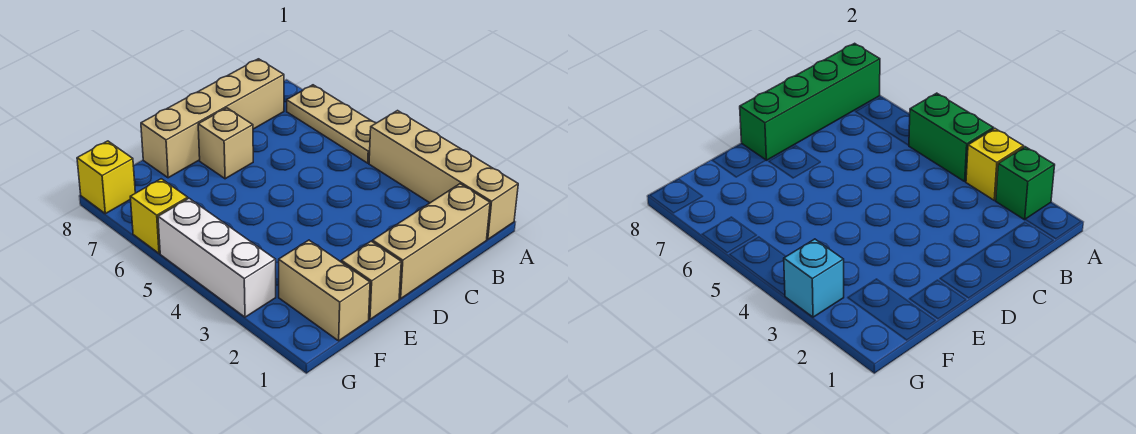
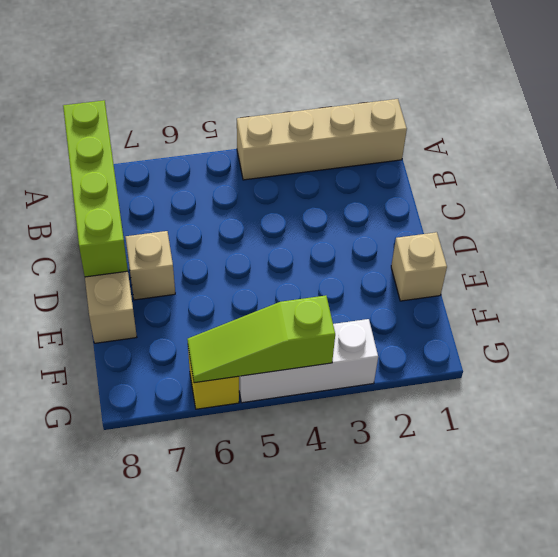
lime 1x4 brick [63,100,128,277] -> green 1x4 brick [740,43,880,160]
lime 1x3 slope [187,295,335,383] -> none
none -> tan 1x3 plate [287,85,376,163]
none -> tan 1x3 brick [372,184,490,299]
none -> tan 1x2 brick [279,240,370,341]

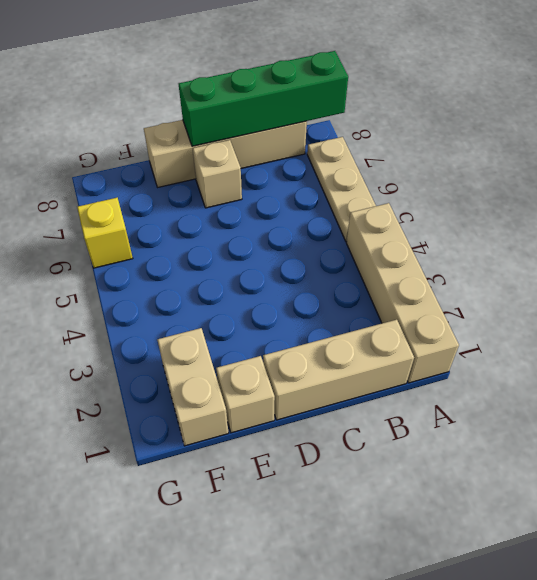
none -> white 1x3 brick [158,198,276,317]
none -> yellow 1x1 brick [77,141,135,214]
none -> green 1x1 brick [996,147,1055,220]

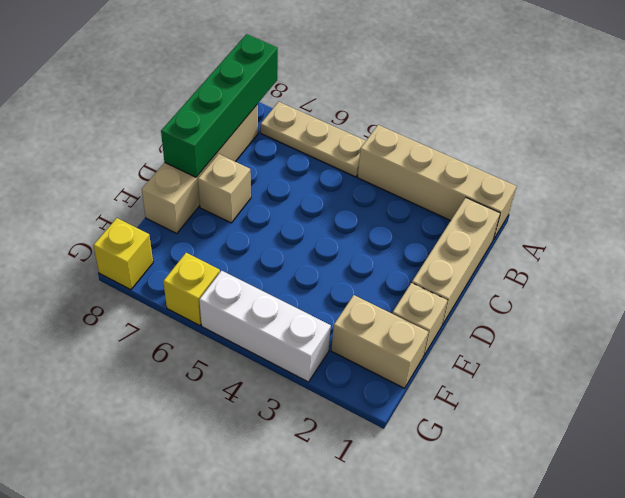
none -> green 1x1 brick [996,147,1055,220]
none -> yellow 1x1 brick [966,129,1024,200]
none -> green 1x2 brick [909,93,993,181]

